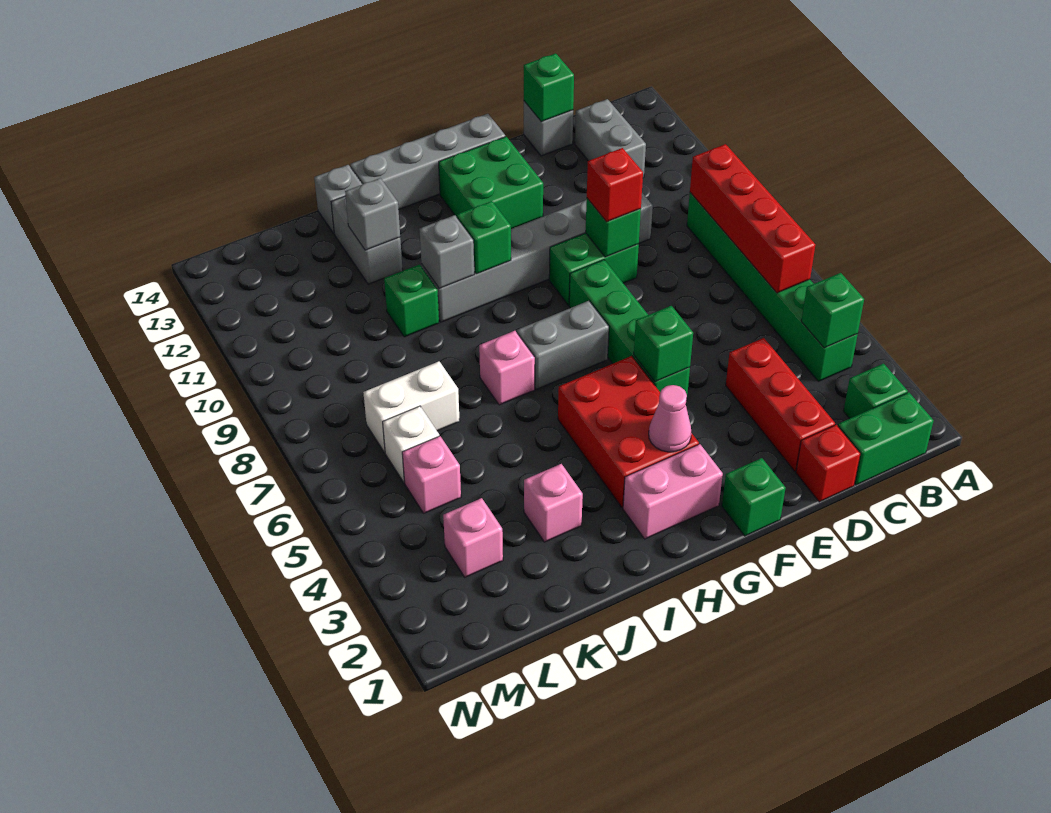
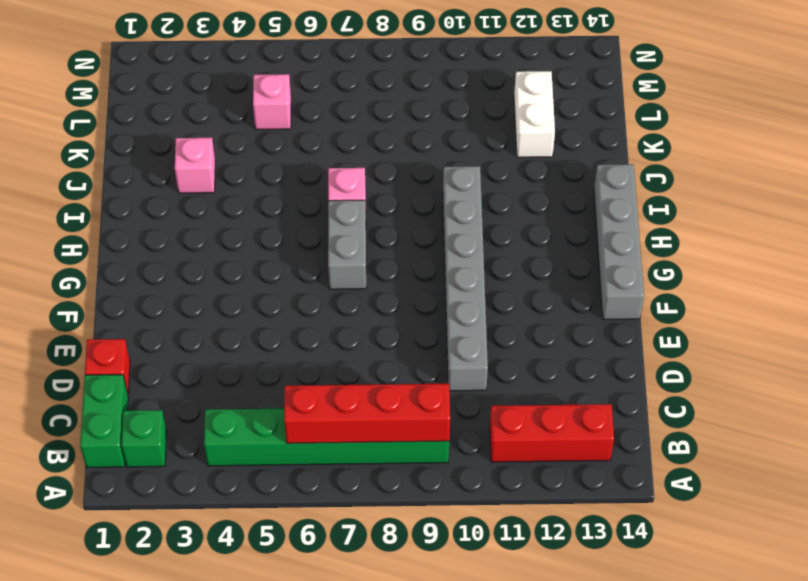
red 1x3 brick [490,404,614,462] -> red 1x3 brick moved to [726,338,835,471]
white 1x2 brick [514,71,555,157] -> white 1x2 brick moved to [363,361,460,453]
none -> grey 1x2 brick [575,99,646,178]
none -> grey 1x1 brick [524,101,573,156]
none -> green 1x2 brick [549,233,639,305]
none -> green 1x1 brick [722,458,785,536]

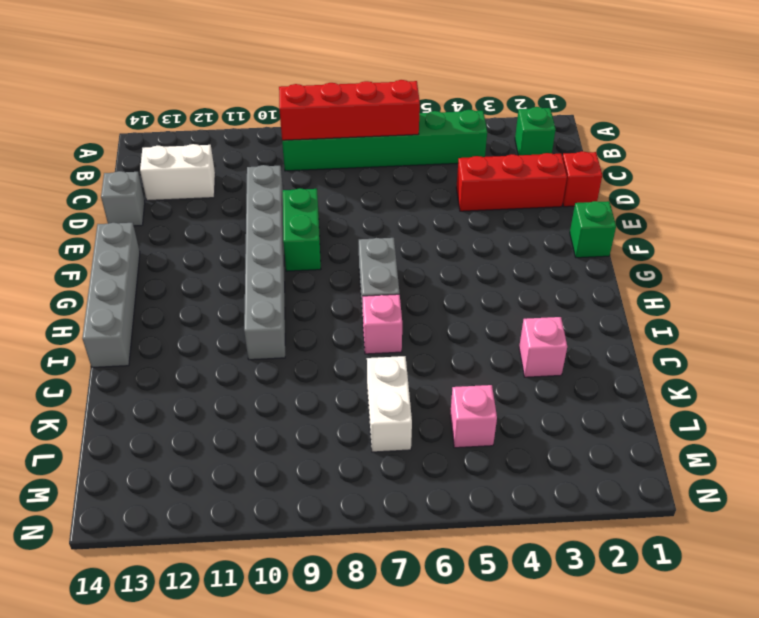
white 1x2 brick [140,144,215,201] -> grey 1x2 brick [575,99,646,178]
none -> green 1x2 brick [838,392,934,485]
none -> green 1x4 brick [569,260,690,394]
none -> green 2x2 brick [439,137,543,229]
none -> pink 1x2 brick [623,444,723,539]

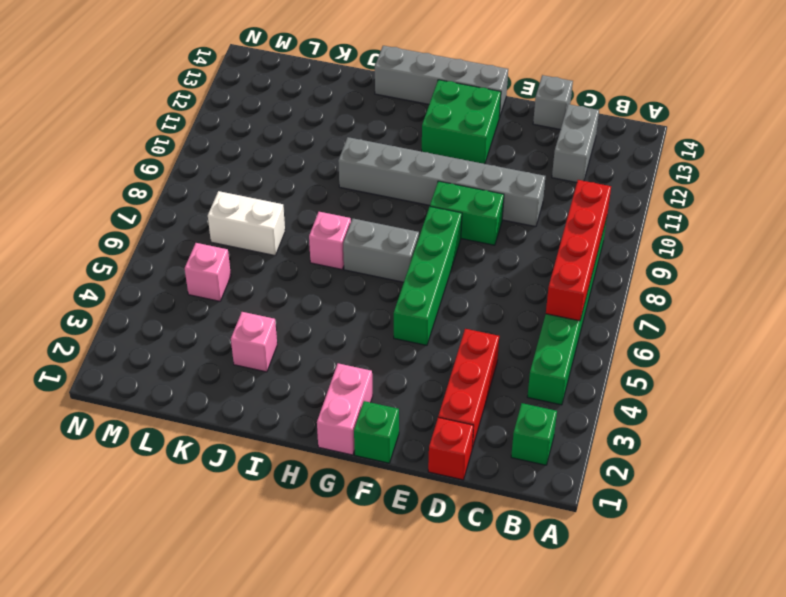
pink 1x2 brick [317,363,373,455] -> pink 1x2 brick turned to [623,444,723,539]
none -> green 1x2 brick [838,392,934,485]
none -> red 2x3 brick [558,356,699,508]
none -> green 1x1 brick [384,265,439,337]
none -> grey 1x2 brick [331,196,403,284]

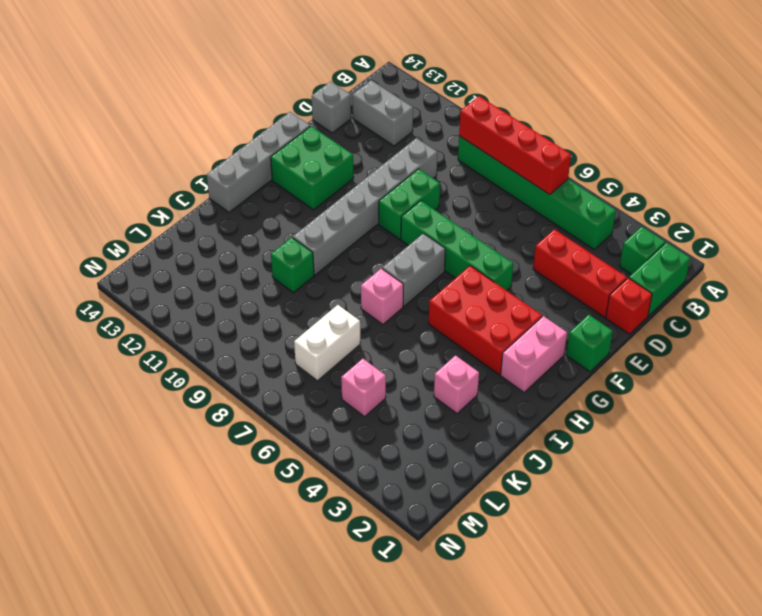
none -> grey 1x2 brick [331,196,403,284]
none -> grey 1x1 brick [314,165,362,233]
none -> pink 1x1 brick [443,498,503,577]
none -> white 1x1 brick [383,406,439,483]

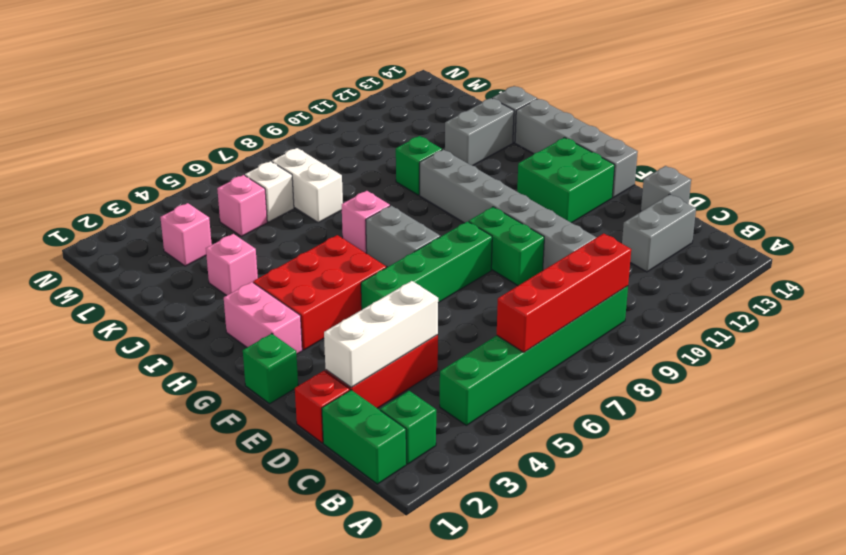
white 1x3 brick [324,281,438,387] -> none
none -> green 1x1 brick [801,273,864,348]
none -> green 1x1 brick [524,53,574,122]
none -> green 1x1 brick [586,199,641,257]
none -> green 1x1 brick [634,306,693,382]

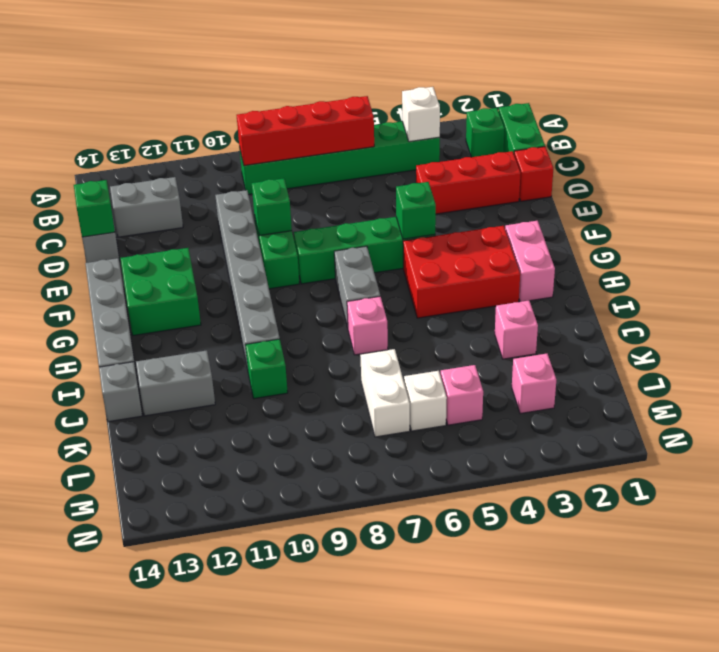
white 1x1 brick [402,87,440,142] -> green 1x1 brick [801,273,864,348]
none -> green 1x1 brick [722,458,785,536]
none -> pink 1x1 cone [649,385,691,452]
none -> green 1x1 brick [457,201,511,274]
none -> grey 1x1 brick [419,215,475,288]

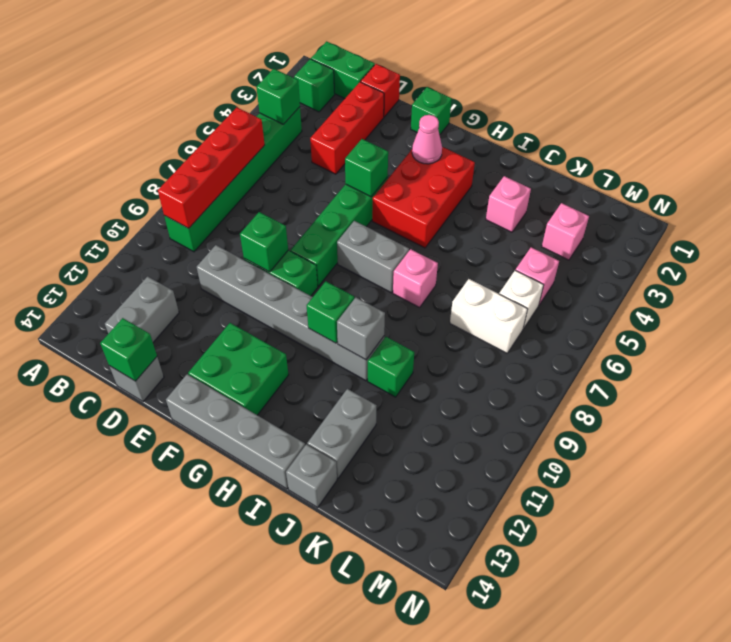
none -> pink 1x2 brick [623,444,723,539]
none -> grey 1x1 brick [345,178,400,250]
none -> red 1x1 brick [587,148,643,222]

